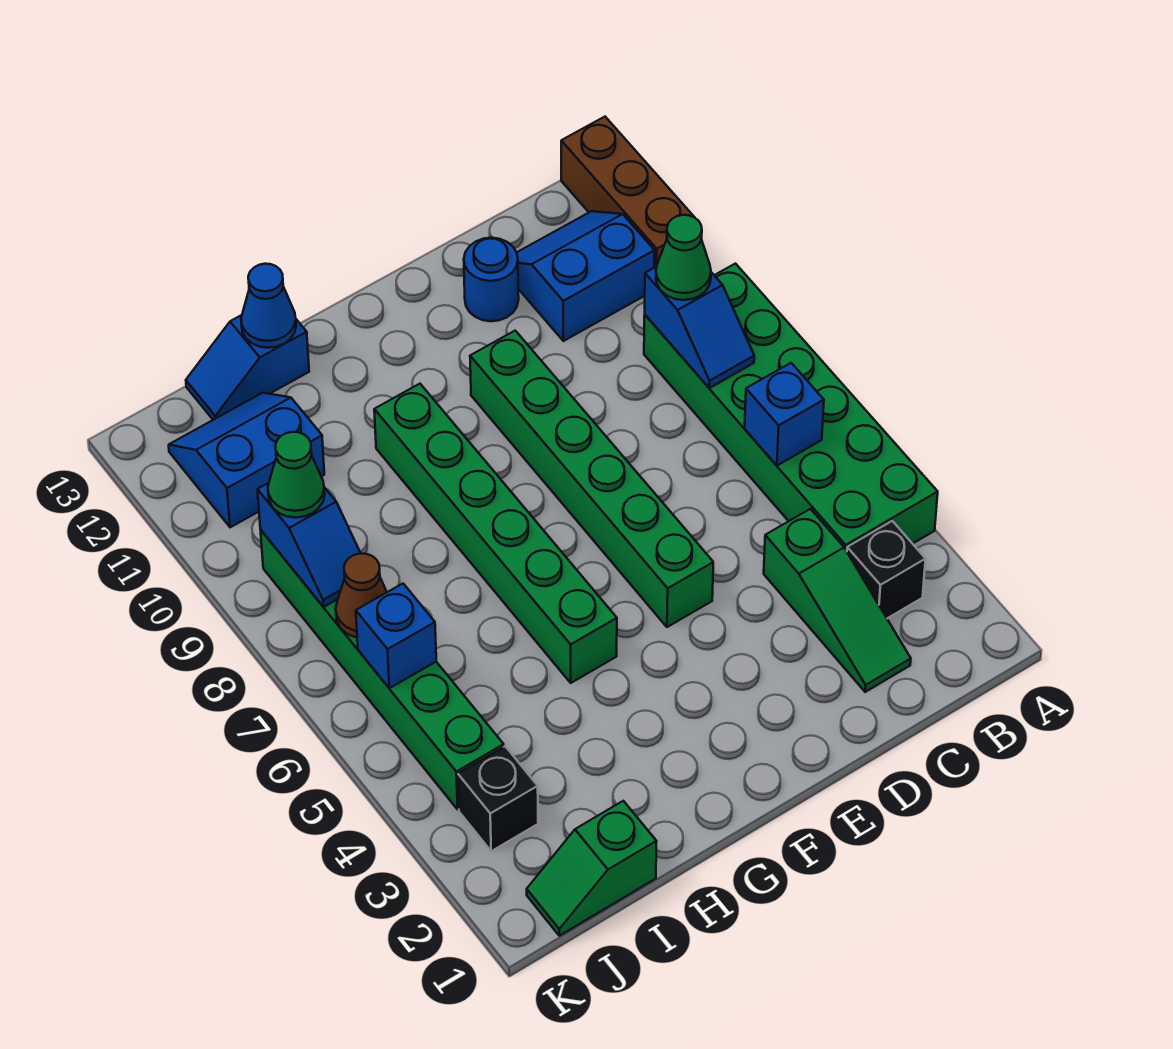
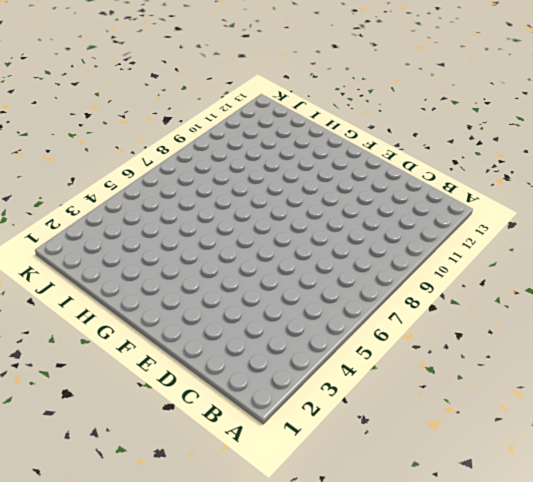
none -> green 2x6 brick [644,264,938,551]
none -> brown 1x3 brick [561,117,695,268]
none -> black 1x1 brick [847,521,926,618]

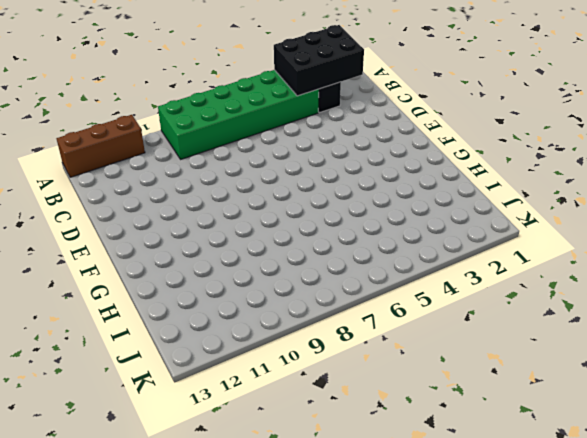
black 2x3 brick [274,25,364,96] -> none
none -> blue 2x2 slope [517,211,655,341]
none -> green 1x3 slope [764,509,911,692]
none -> blue 1x1 round brick [464,238,519,321]

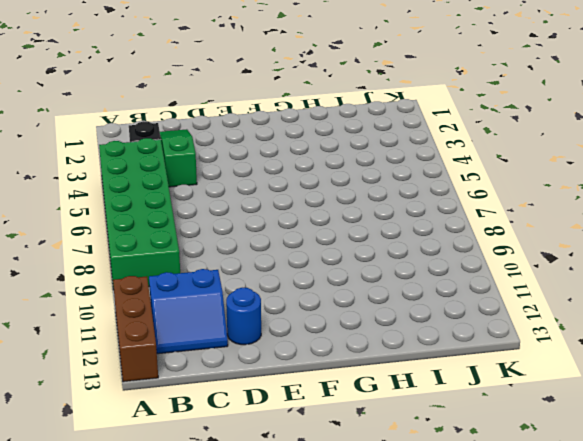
none -> green 1x6 brick [470,331,713,627]
none -> green 1x6 brick [374,384,617,683]
none -> blue 1x2 slope [186,315,309,420]

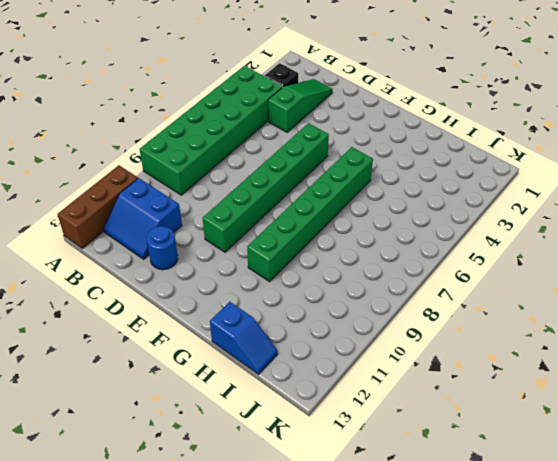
none -> green 1x2 slope [527,801,657,936]
none -> blue 2x2 slope [169,393,324,527]
none -> black 1x1 brick [458,746,538,851]

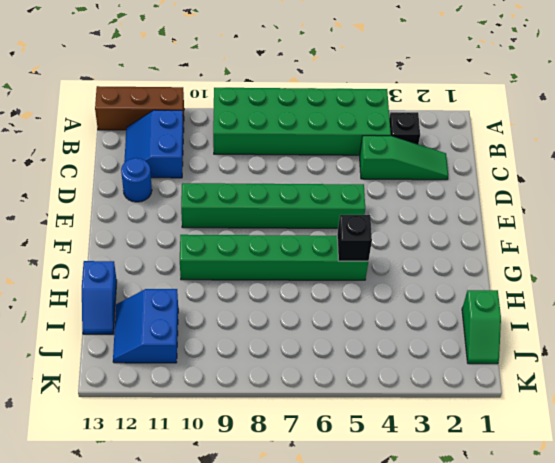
black 1x1 brick [337,215,372,261] -> black 1x1 brick moved to [458,746,538,851]
none -> green 1x6 brick [261,531,504,809]
none -> blue 1x1 brick [745,363,824,466]
none -> blue 1x2 slope [645,267,754,388]

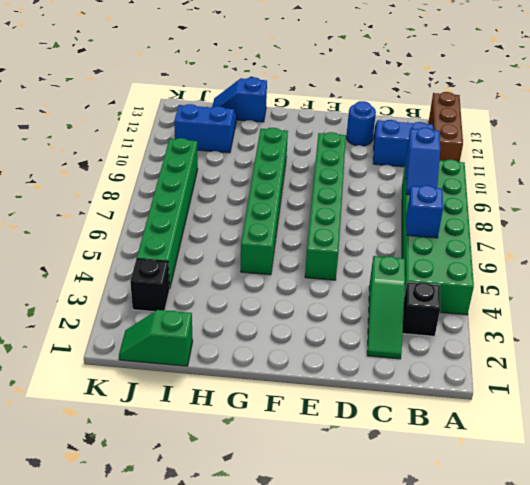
none -> blue 1x1 cone [241,264,296,348]
none -> blue 1x1 brick [356,584,436,688]
none -> brown 1x1 cone [336,553,387,637]

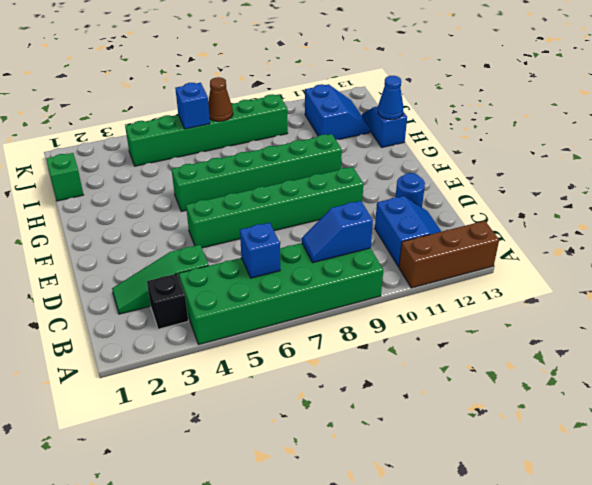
none -> black 1x1 brick [458,746,538,851]
none -> blue 1x2 slope [257,483,360,607]
none -> green 1x1 cone [656,215,711,300]

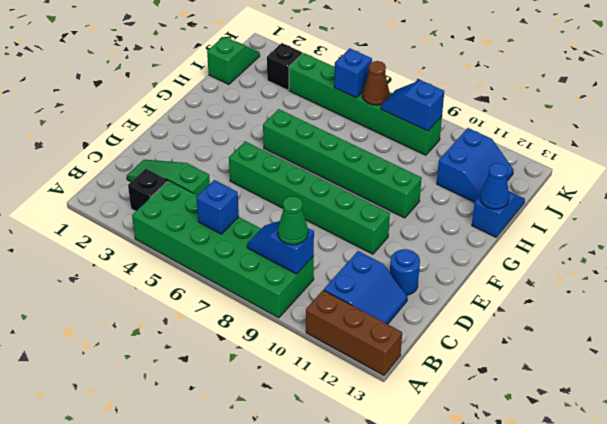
none -> green 1x1 cone [268,432,325,518]

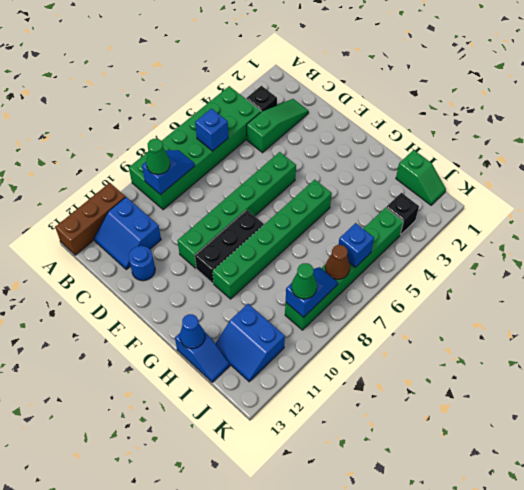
black 1x3 brick [195,210,264,283] -> none

